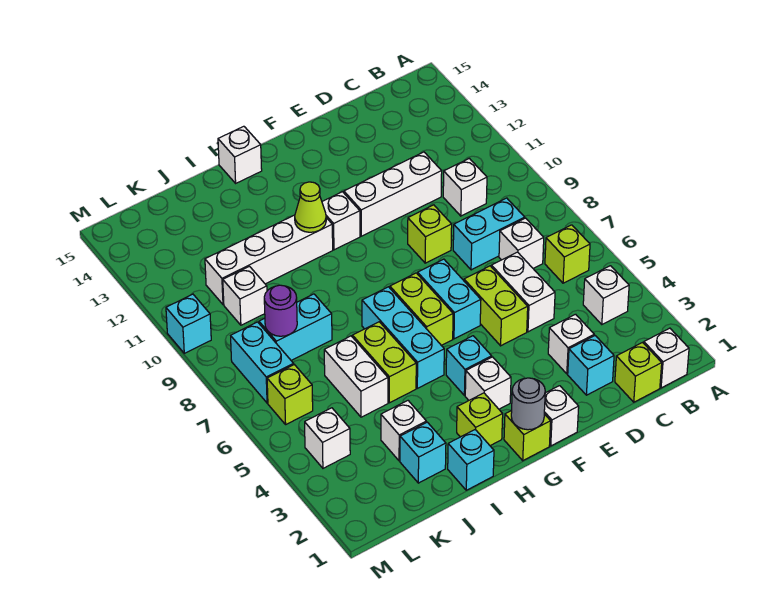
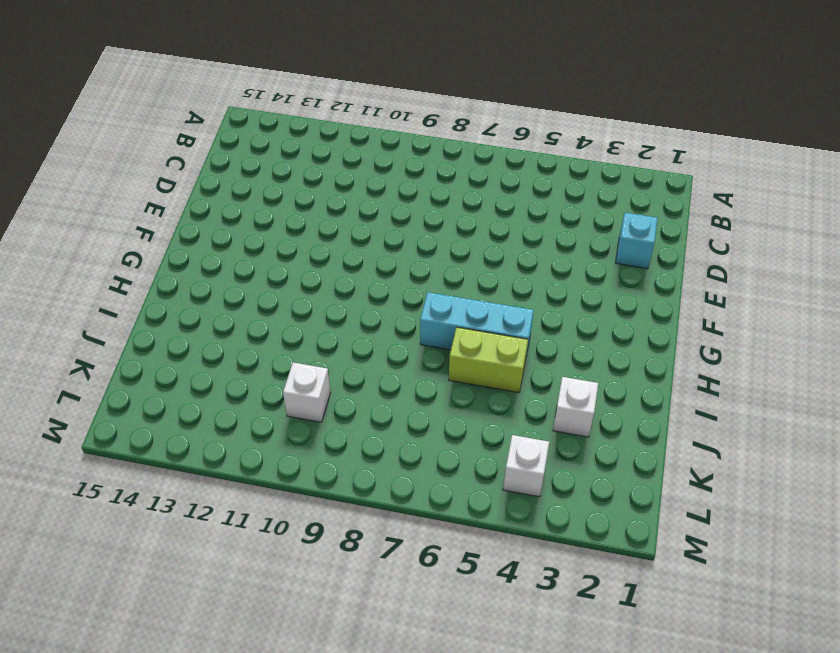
none -> white 1x1 brick [644,328,689,388]
none -> white 1x1 brick [583,266,629,324]
none -> lime 1x1 brick [545,225,590,283]
none -> lime 1x1 brick [615,343,662,402]

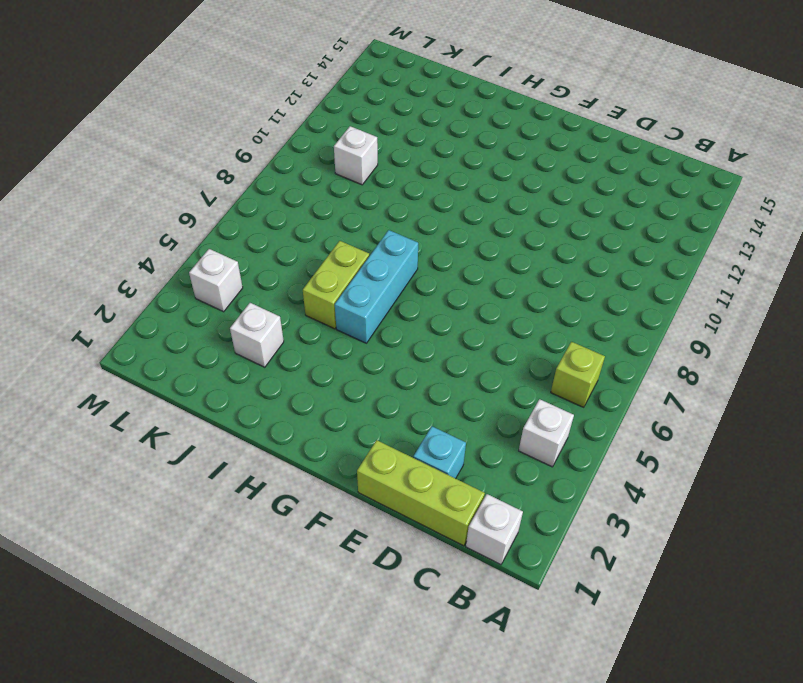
lime 1x3 brick [357,440,485,546] -> lime 1x1 brick [615,343,662,402]
none -> white 1x1 brick [499,218,544,268]
none -> cyan 1x2 brick [453,198,525,270]
none -> white 1x1 brick [443,158,487,216]
none -> white 1x1 brick [548,314,594,374]

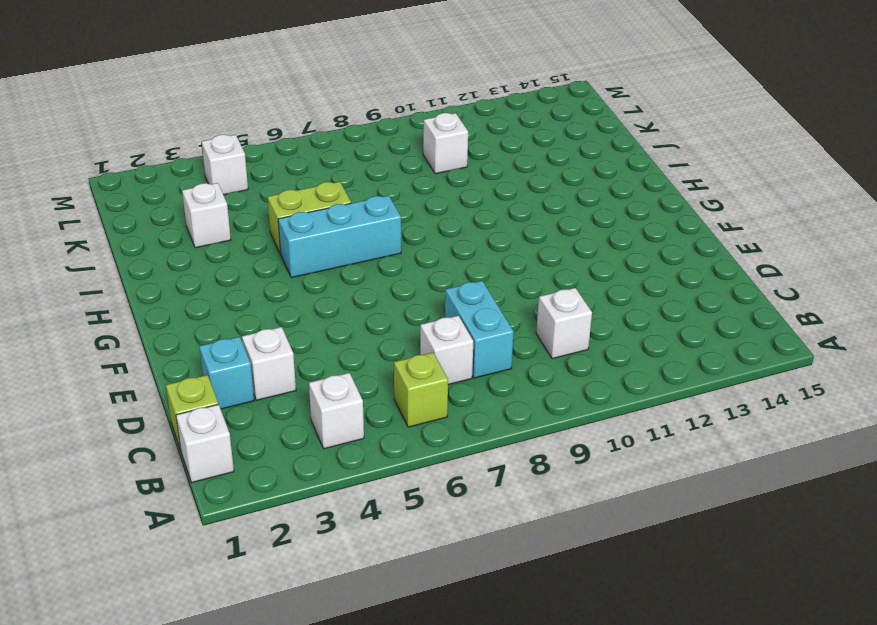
none -> white 1x2 brick [491,252,555,332]
none -> white 1x3 brick [344,152,442,236]
none -> lime 1x2 brick [464,266,528,346]
none -> lime 1x1 brick [408,205,452,263]

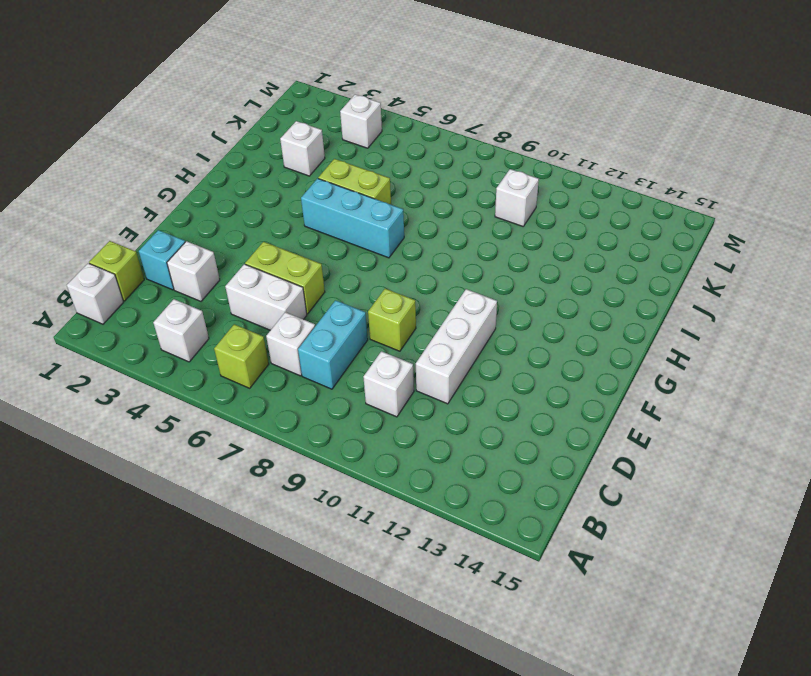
none -> white 1x1 brick [544,386,579,446]
none -> cyan 1x2 brick [418,259,481,339]
none -> lime 1x1 brick [504,410,551,461]
none -> white 1x1 brick [465,357,511,409]

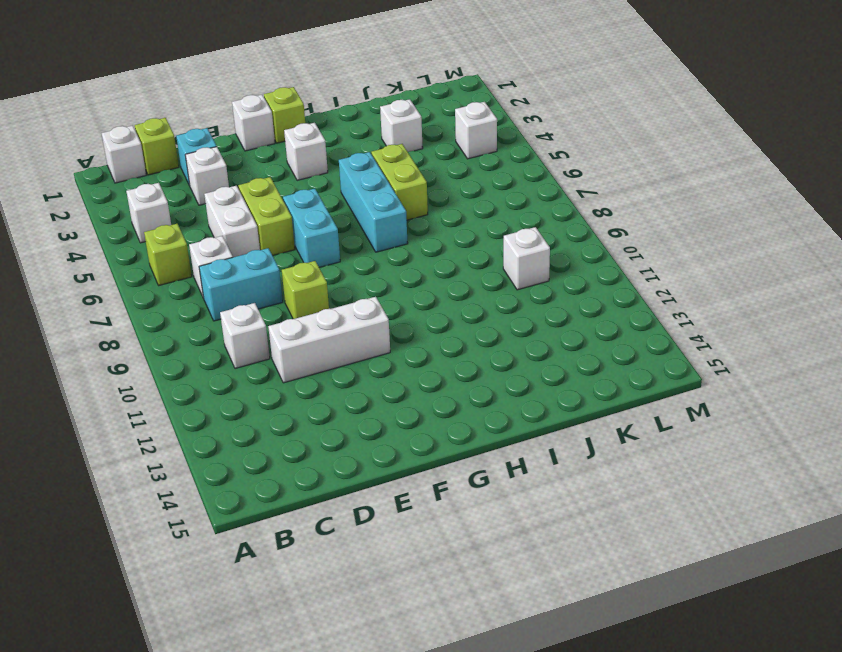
none -> cyan 1x1 brick [446,336,492,395]
none -> lime 1x2 brick [390,273,453,345]
none -> white 1x1 brick [322,192,360,250]
none -> lime 1x1 brick [457,393,503,446]

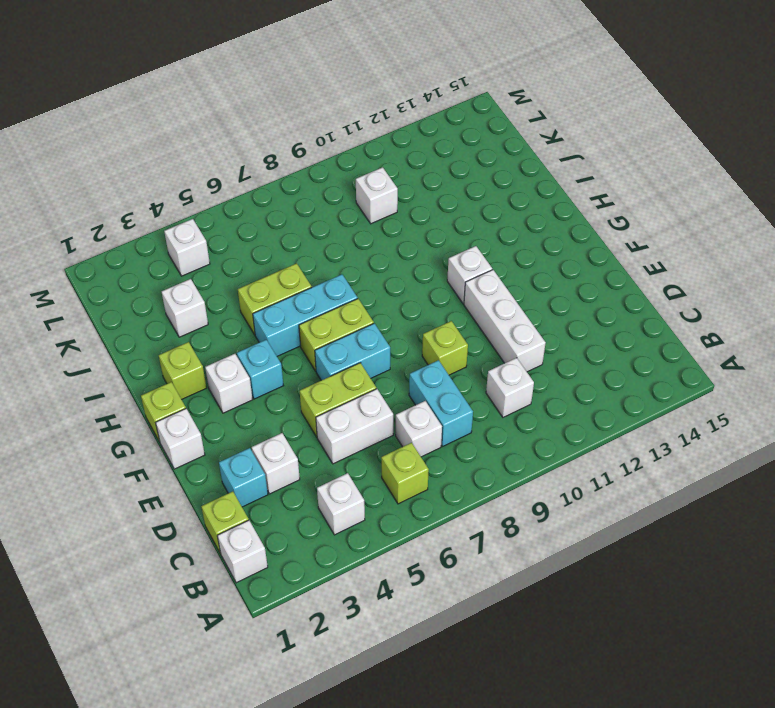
none -> white 1x4 brick [205,215,333,305]
none -> white 1x1 brick [218,126,262,183]
none -> cyan 1x1 brick [448,430,494,490]
none -> cyan 1x1 brick [400,422,446,483]

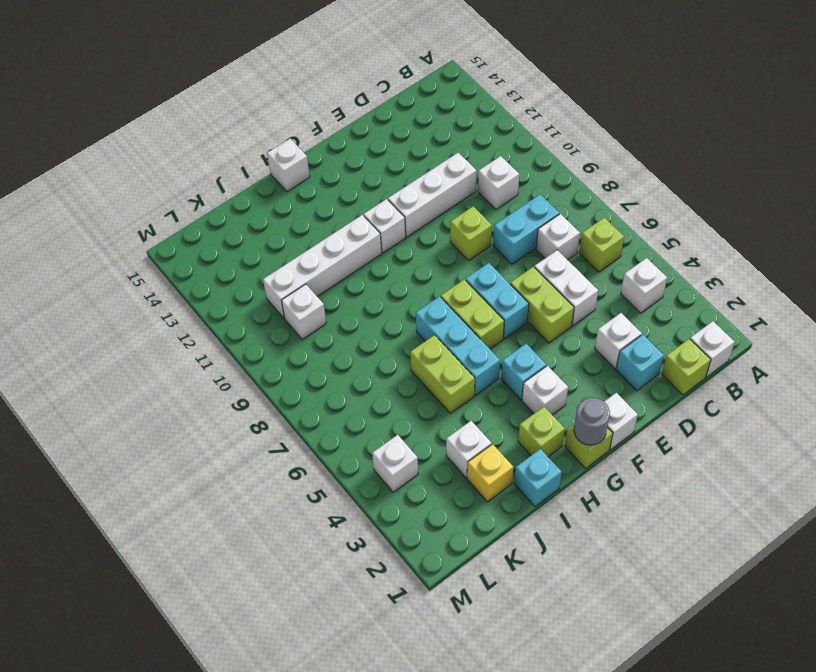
yellow 1x1 brick [467,444,513,502] -> cyan 1x1 brick [400,422,446,483]
none -> white 1x2 brick [324,336,388,417]
none -> cyan 1x2 brick [259,294,332,360]
none -> lime 1x1 brick [267,365,313,424]
none -> cyan 1x2 brick [231,322,294,403]

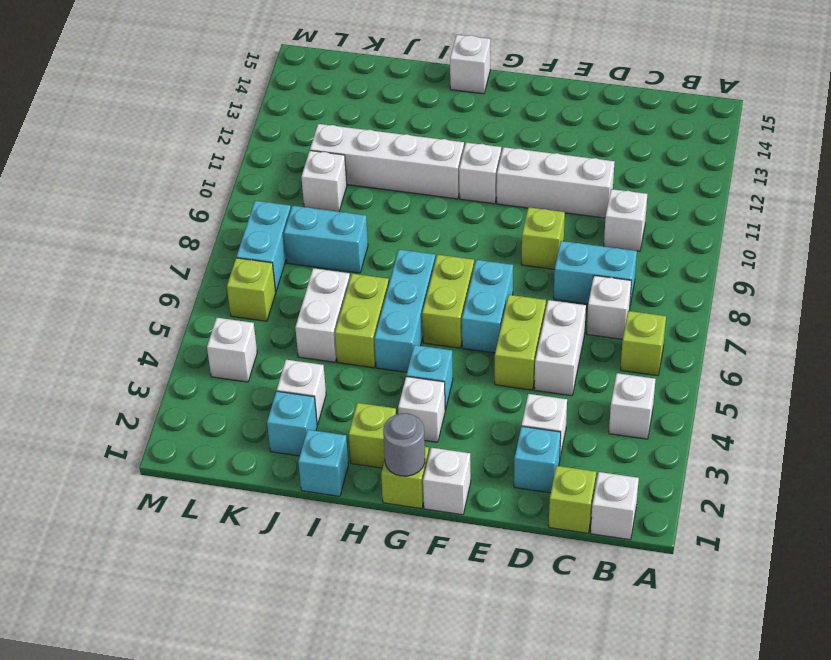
none -> cyan 1x1 brick [166,294,211,353]
none -> lime 1x1 cone [295,182,326,232]
none -> purple 1x1 round brick [264,285,297,336]

